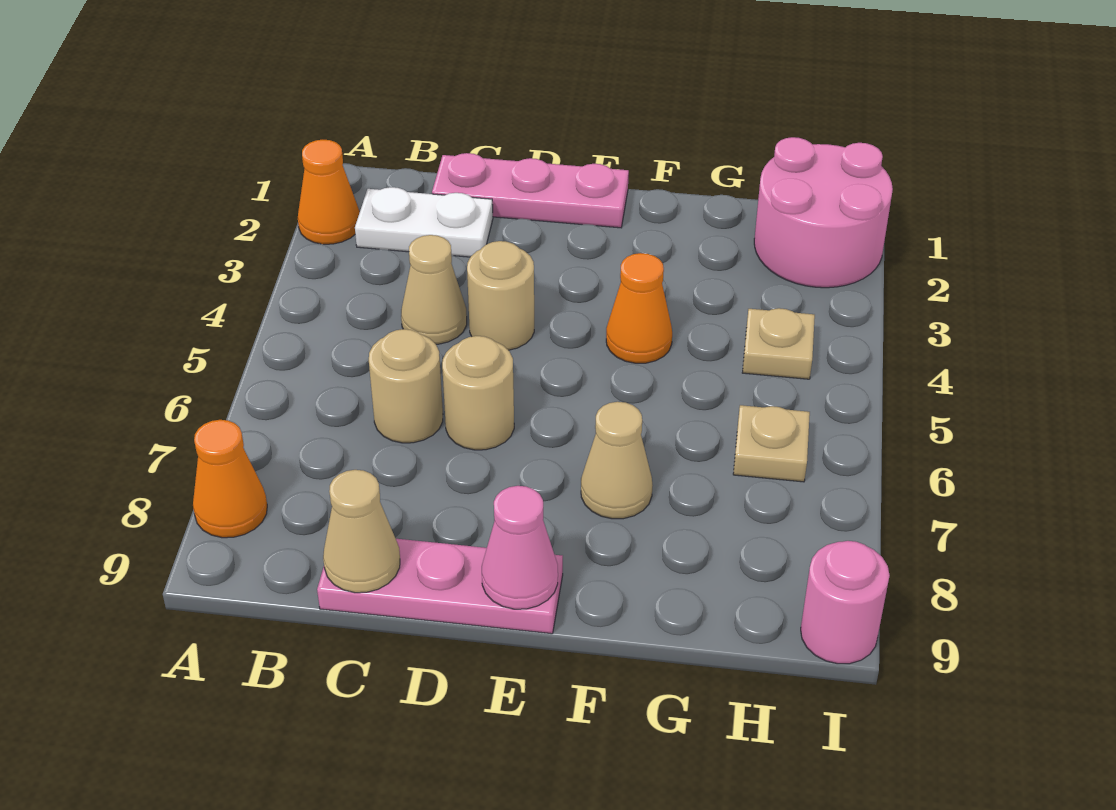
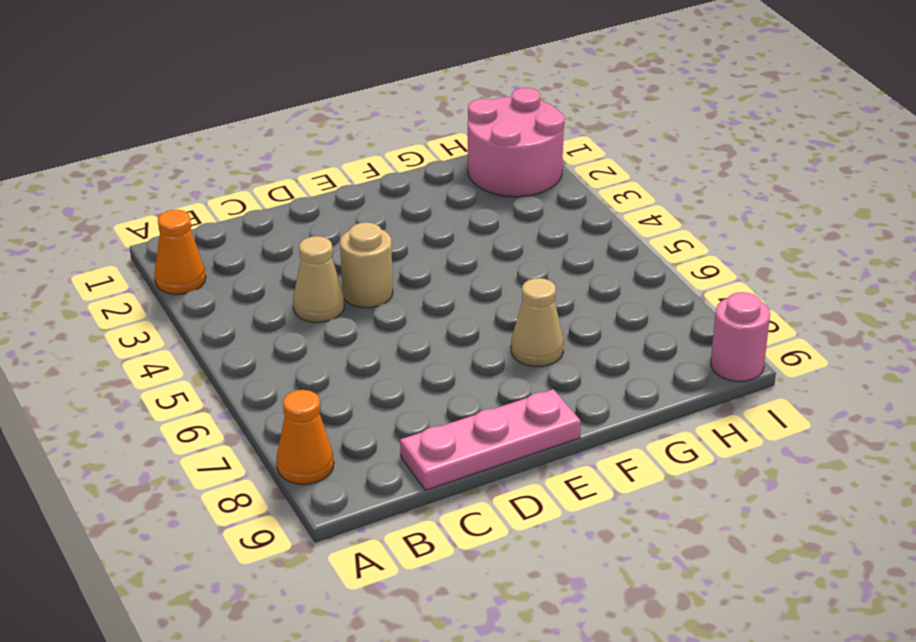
none -> white 1x2 plate [355,187,493,257]
none -> pink 1x3 plate [432,153,629,228]
none -> tan 1x1 round brick [369,329,443,443]

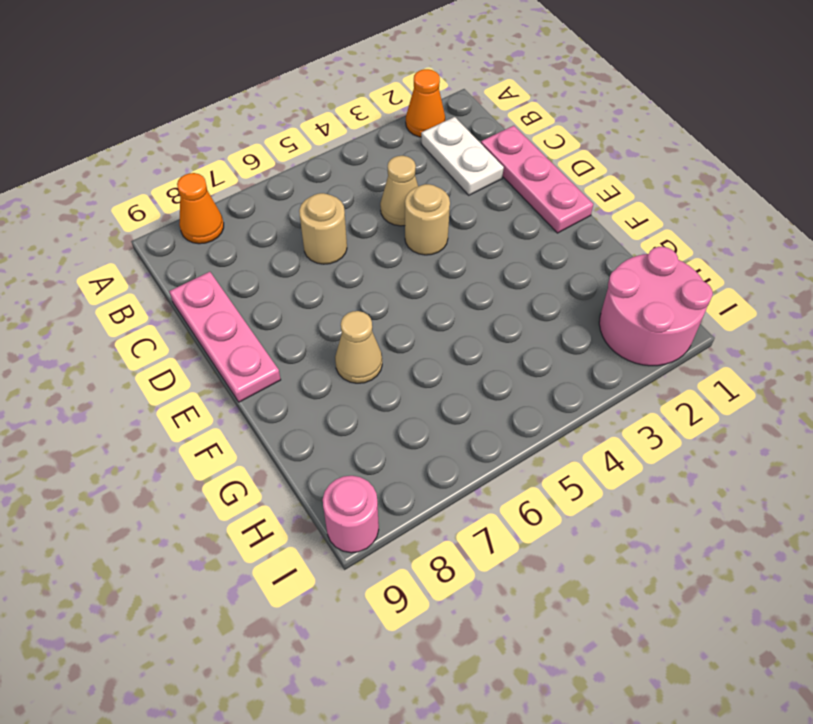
none -> tan 1x1 round brick [442,336,514,450]
none -> orange 1x1 cone [606,253,672,363]
none -> tan 1x1 plate [742,308,815,379]

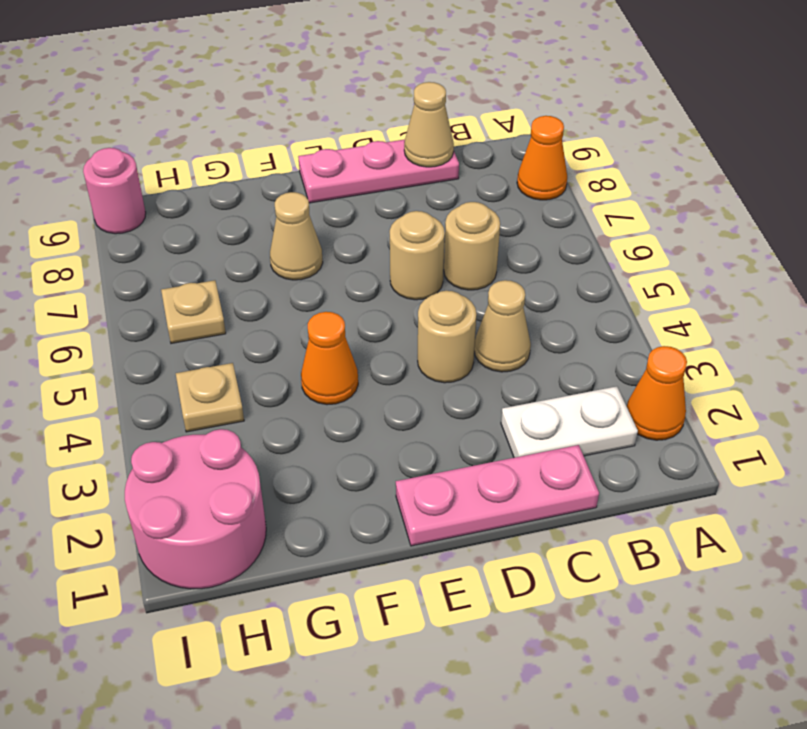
none -> pink 1x1 cone [482,486,558,609]

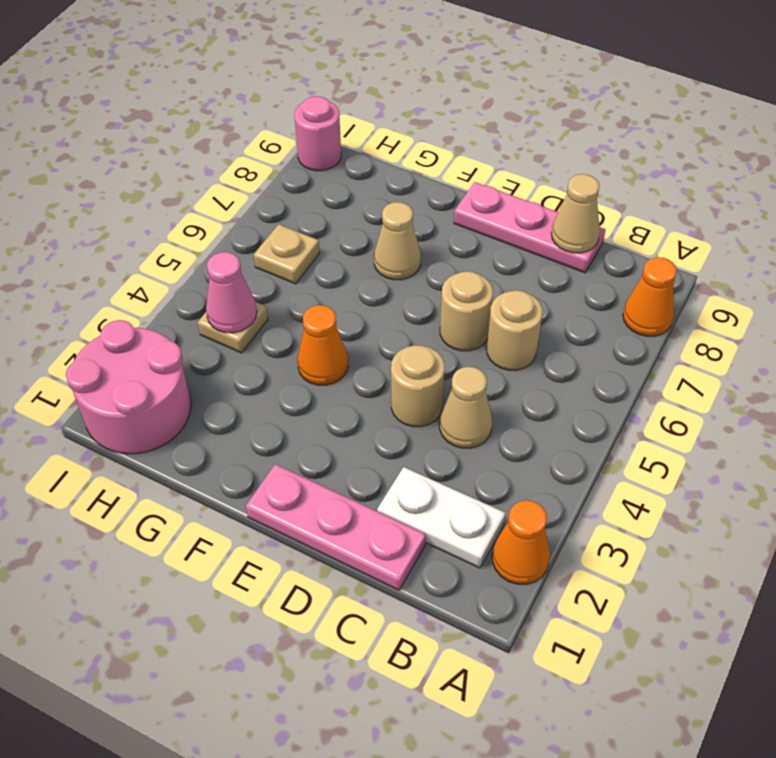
pink 1x1 cone [206,252,257,333] -> pink 1x1 cone moved to [482,486,558,609]

